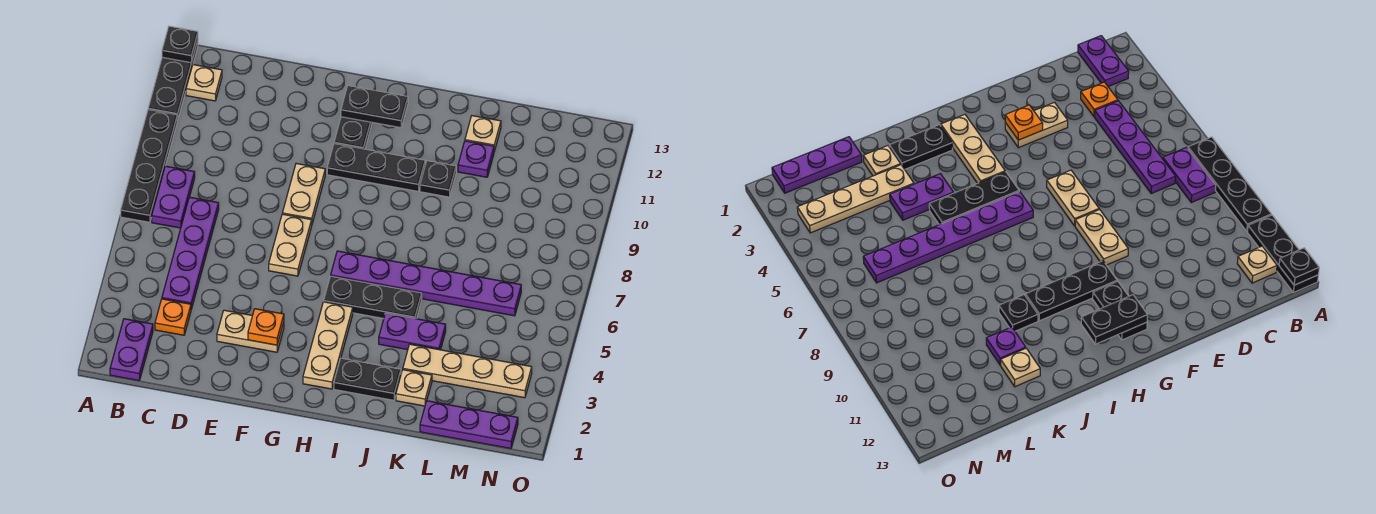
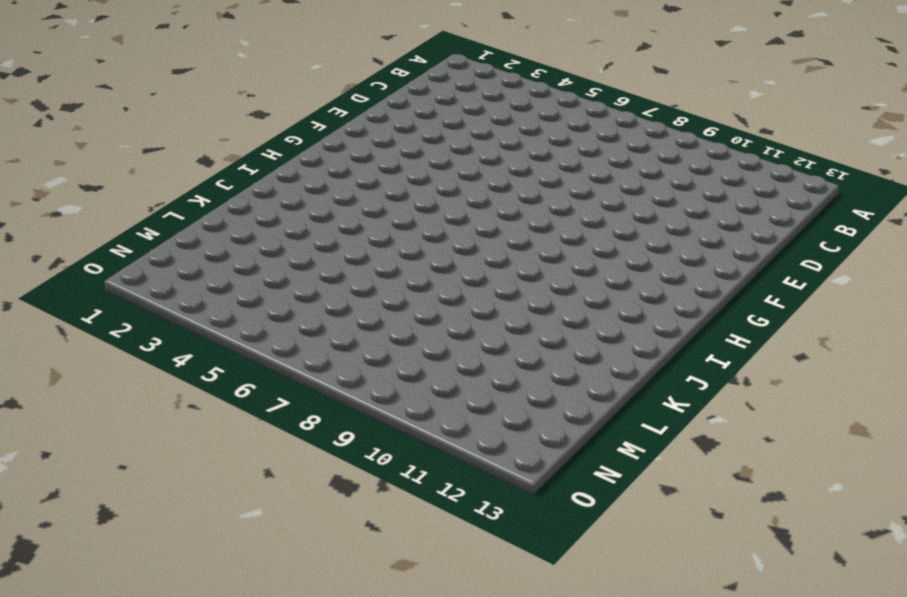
none -> black 1x4 plate [121,110,177,222]
none -> black 1x3 plate [148,41,198,120]
none -> purple 1x2 plate [110,319,153,380]

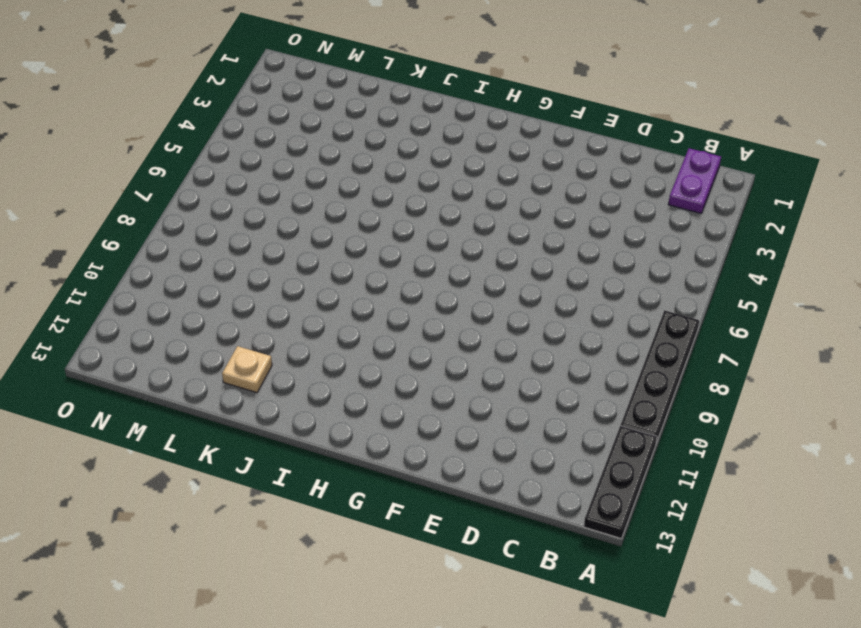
none -> purple 1x2 plate [152,166,195,228]
none -> tan 1x1 plate [186,65,222,101]
none -> orange 1x1 plate [155,299,191,335]

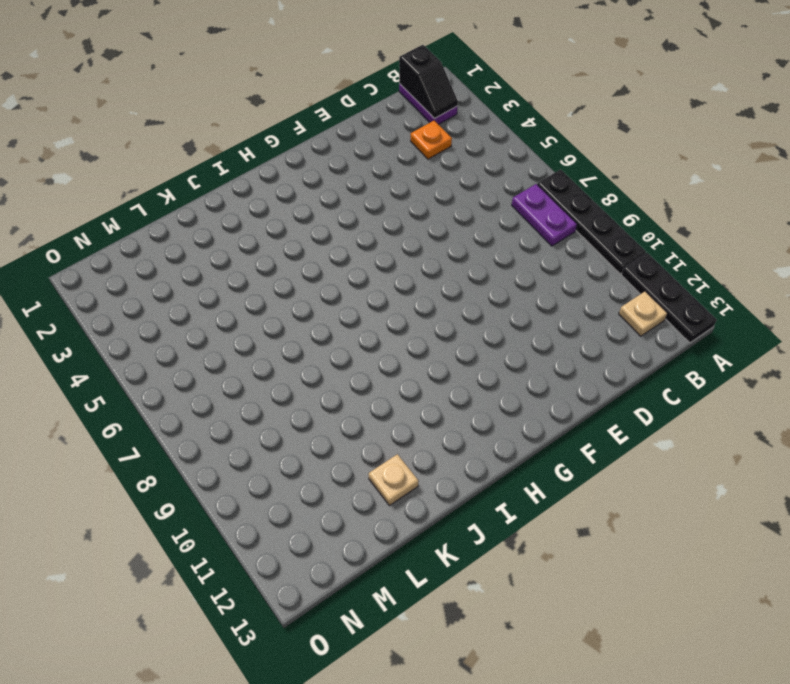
black 1x2 slope [399,45,458,118] -> none
none -> purple 1x4 plate [162,197,219,309]
none -> tan 1x2 plate [217,310,284,352]
none -> tan 1x2 plate [269,214,312,276]

